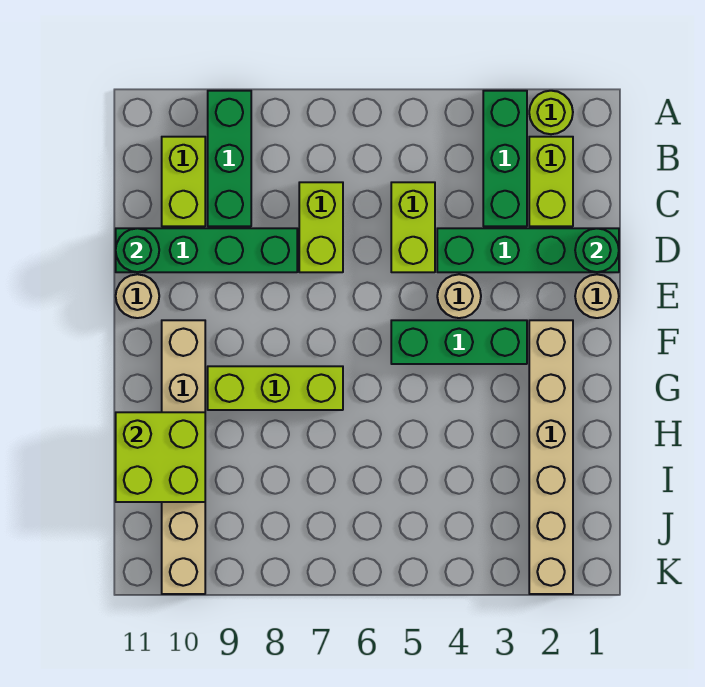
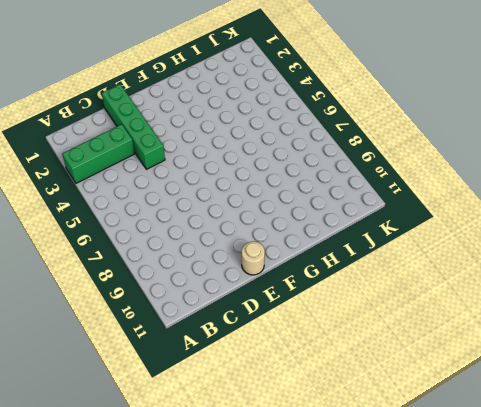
none -> lime 1x1 round brick [529,91,573,134]
none -> green 1x3 brick [208,91,251,226]
none -> lime 1x2 brick [529,137,573,226]

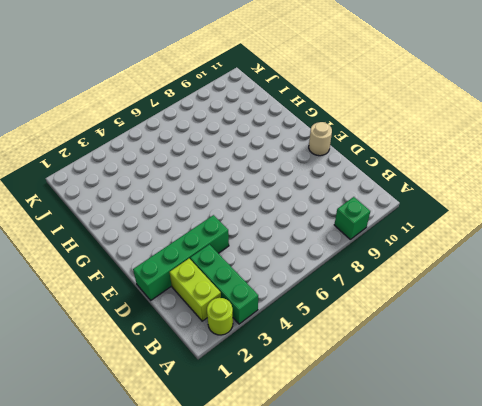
green 1x1 brick [334,197,370,239] -> green 1x3 brick [208,91,251,226]
none -> lime 1x2 brick [162,137,205,226]
none -> lime 1x2 brick [391,182,435,272]
none -> lime 1x2 brick [299,182,343,272]

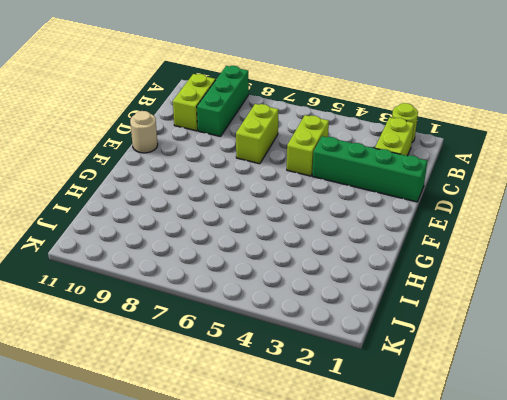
none -> green 1x3 brick [483,91,527,226]
none -> green 1x4 brick [116,228,297,272]
none -> tan 1x1 round brick [575,274,619,318]

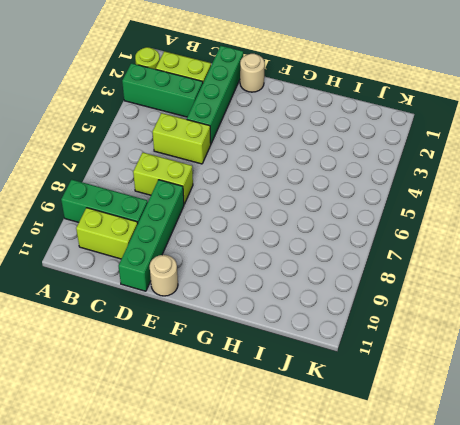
none -> tan 1x1 round brick [437,274,481,318]
none -> tan 1x6 brick [529,320,573,594]
none -> green 1x3 brick [391,320,527,364]

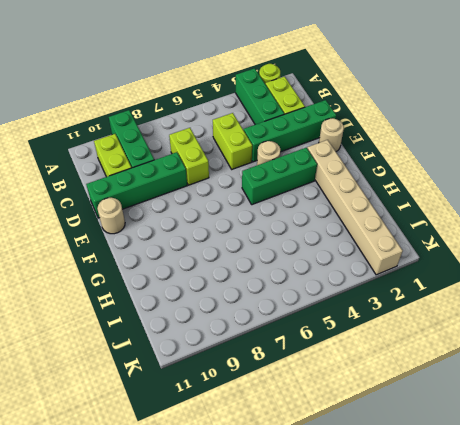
none -> tan 1x6 brick [162,320,205,594]
none -> lime 1x3 brick [208,366,343,410]
none -> green 1x1 round brick [575,228,619,272]

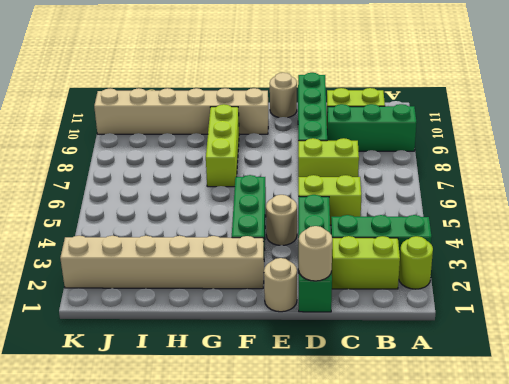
tan 1x1 round brick [299,226,332,281] -> green 1x1 round brick [575,228,619,272]
none -> green 1x1 round brick [116,228,159,272]
none -> lime 2x2 brick [116,412,205,502]

